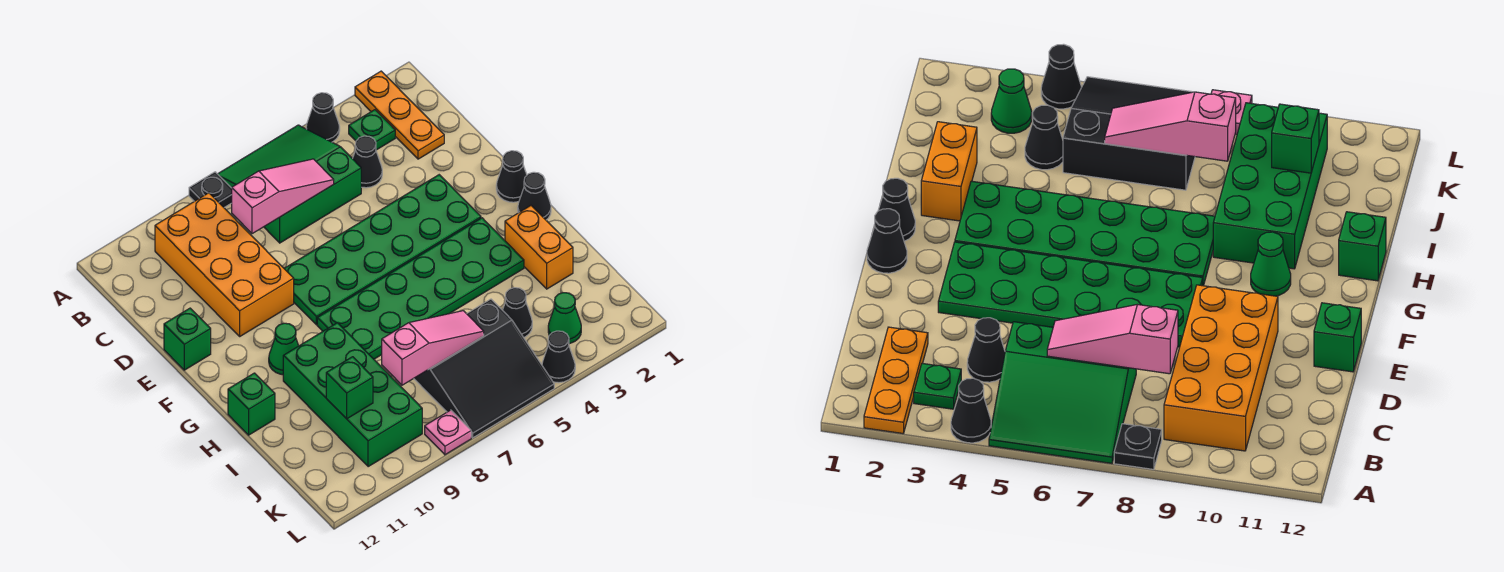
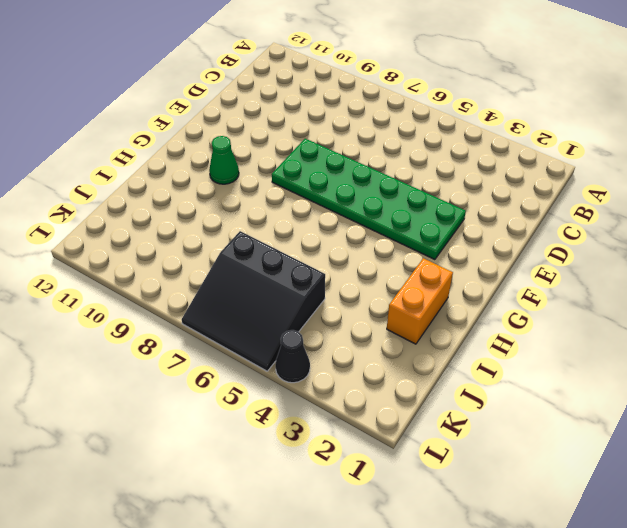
none -> orange 1x3 plate [355,71,444,159]
none -> black 1x1 cone [306,93,340,142]
none -> green 3x3 slope [218,125,361,243]

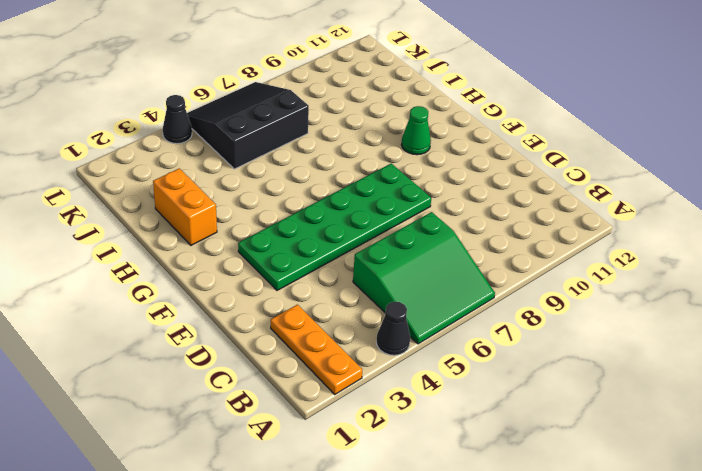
none -> black 1x1 plate [189,172,232,207]
none -> green 1x1 plate [349,110,395,150]
none -> orange 2x4 brick [155,193,294,336]

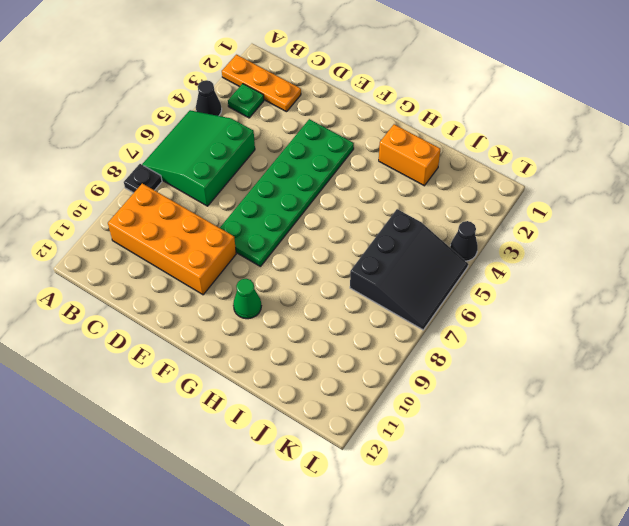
none -> black 1x1 cone [353,136,382,188]
none -> green 1x1 brick [164,308,211,370]
none -> black 1x1 cone [496,151,527,202]

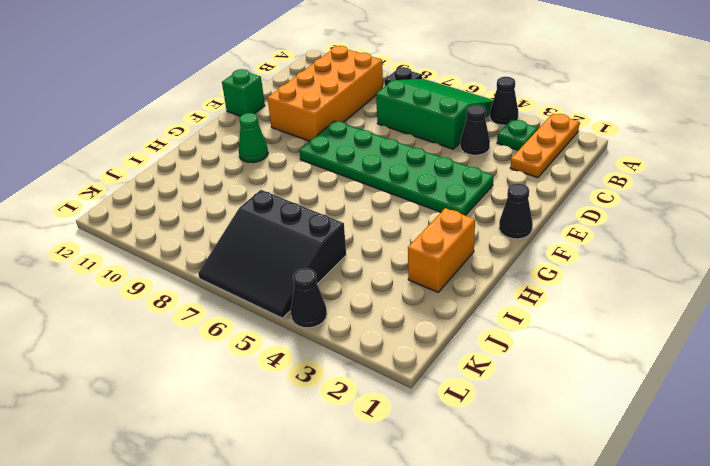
none -> black 1x1 cone [518,172,551,220]
none -> green 2x6 plate [317,218,524,359]
none -> green 2x4 brick [283,323,422,467]

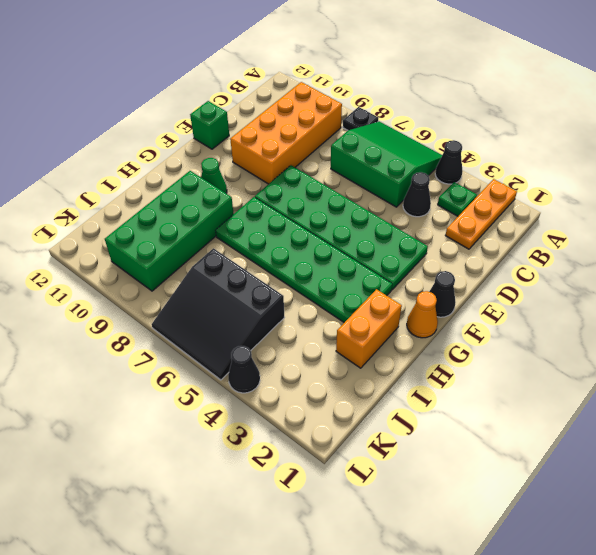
orange 1x1 cone [407,291,438,338] -> black 1x1 cone [518,172,551,220]
none -> green 1x1 brick [228,373,275,435]
none -> black 1x1 cone [503,288,532,337]
none -> green 1x1 cone [548,293,581,344]

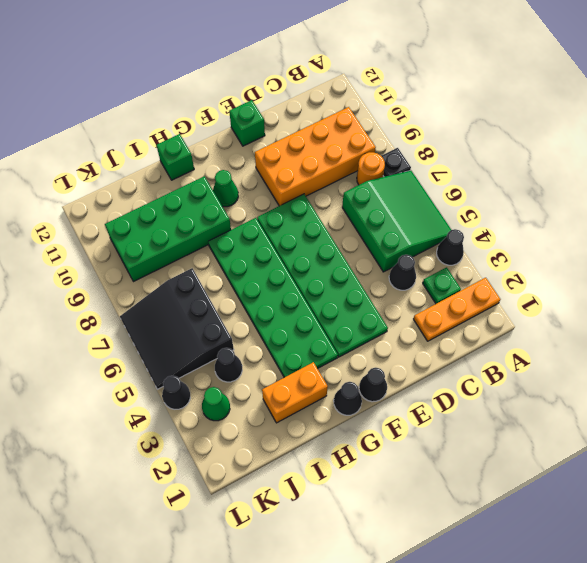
orange 1x1 round brick [357,152,385,185] -> none
none -> pink 1x1 plate [425,410,471,455]
none -> pink 1x3 slope [232,159,334,234]
none -> pink 1x3 slope [382,311,484,385]

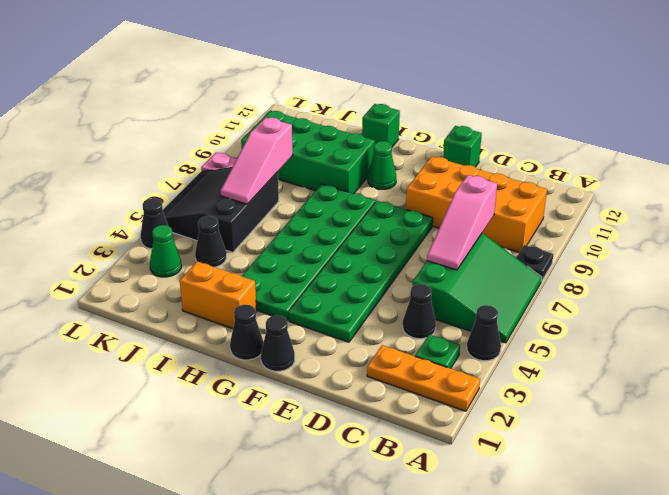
none -> green 1x1 brick [326,357,373,419]

